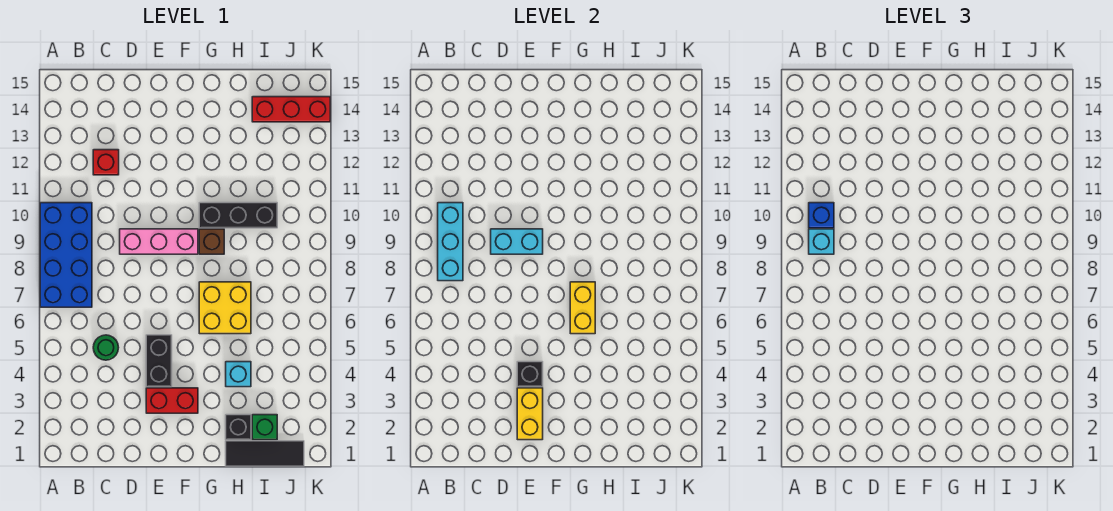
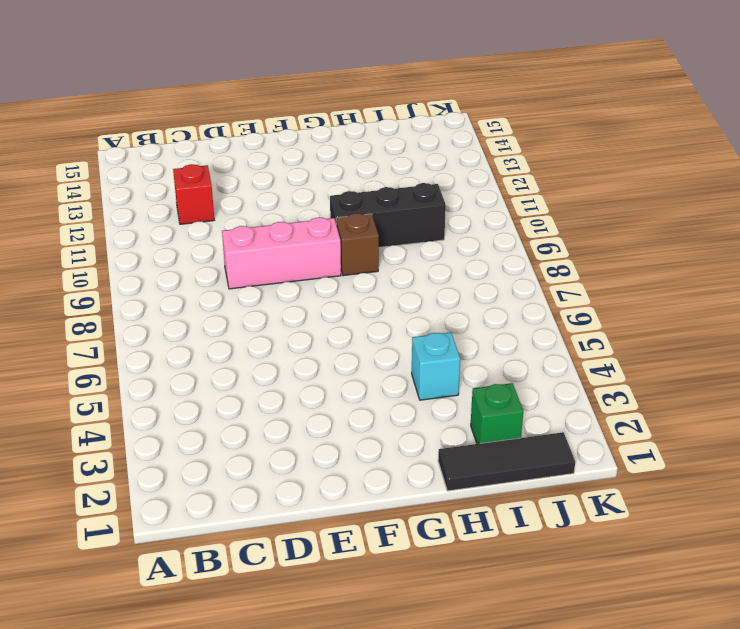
none -> blue 2x4 brick [40,203,92,307]
none -> green 1x1 round brick [93,335,119,360]
none -> red 1x2 brick [146,388,198,413]

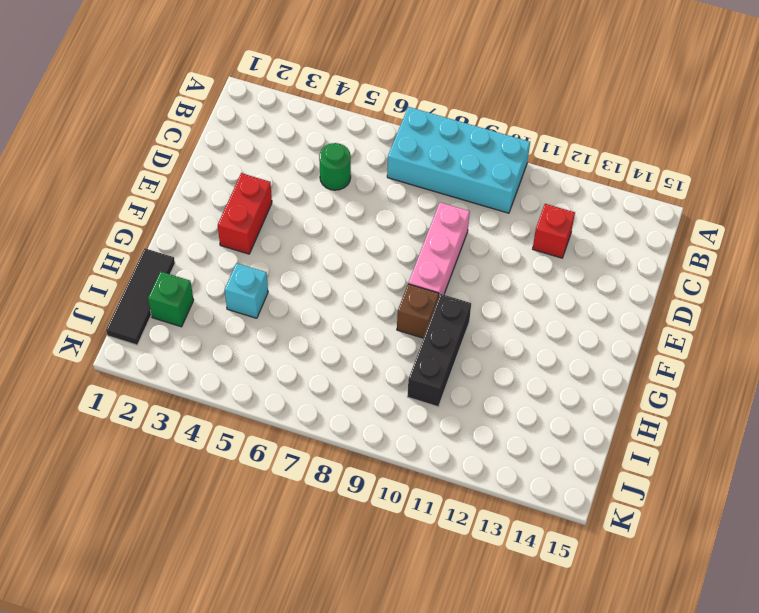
cyan 2x4 brick [387,107,530,213] -> blue 2x4 brick [40,203,92,307]
none -> black 1x2 brick [146,335,172,387]
none -> yellow 2x2 brick [199,282,251,334]
none -> black 1x1 brick [226,415,251,440]

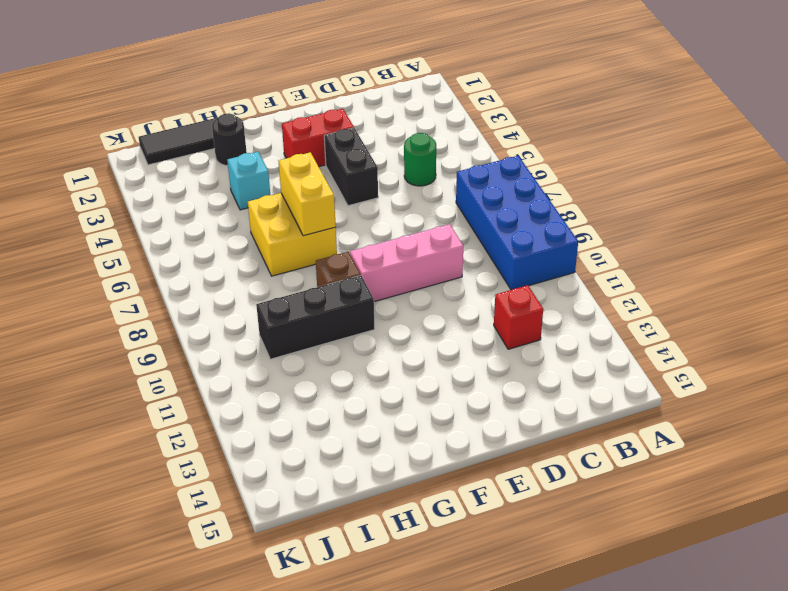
black 1x1 round brick [212,113,247,166] -> black 1x1 brick [226,415,251,440]
none -> green 1x1 brick [252,415,277,440]
none -> red 1x3 brick [252,97,330,122]
none -> cyan 1x3 brick [438,203,463,281]

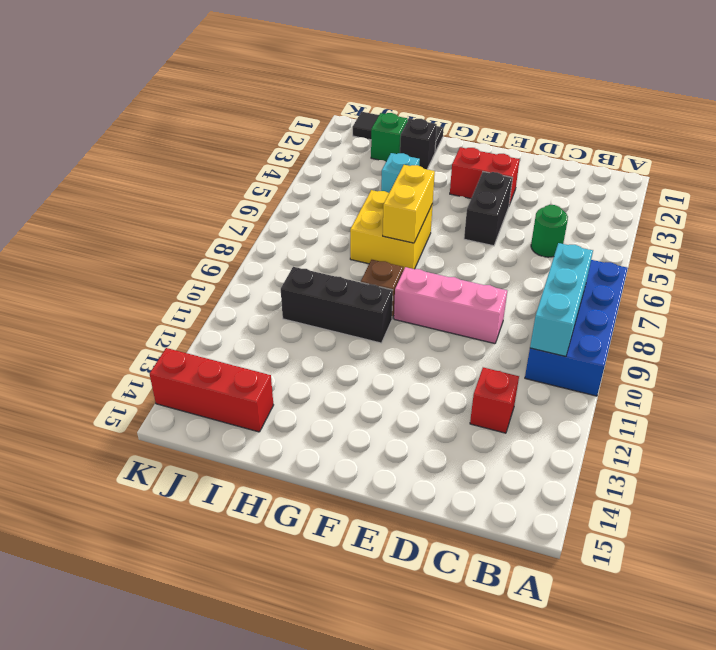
none -> cyan 1x2 brick [491,229,543,254]
none -> yellow 1x2 brick [517,388,543,440]
none -> black 1x1 brick [517,362,543,387]

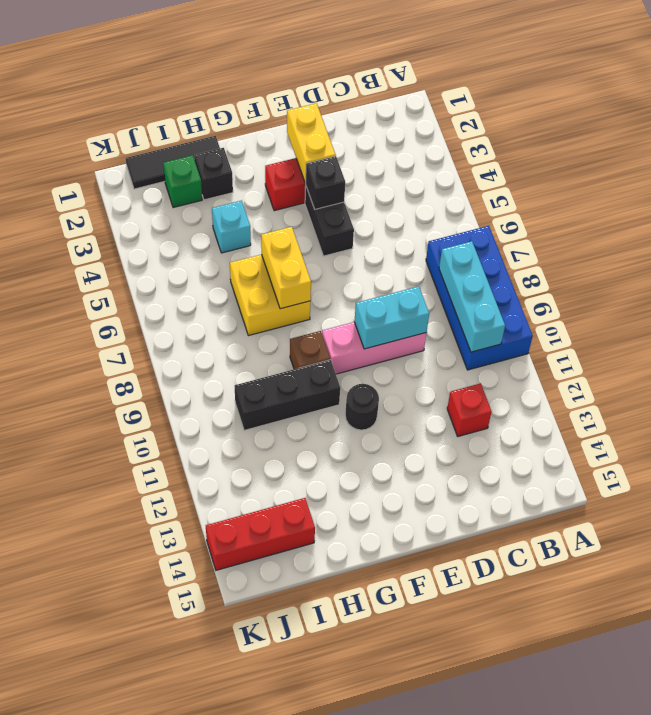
black 1x1 round brick [345,384,379,430] -> none
none -> green 1x1 round brick [93,335,119,360]
none -> cyan 1x1 brick [809,229,834,254]
none -> blue 1x1 brick [809,203,834,228]

